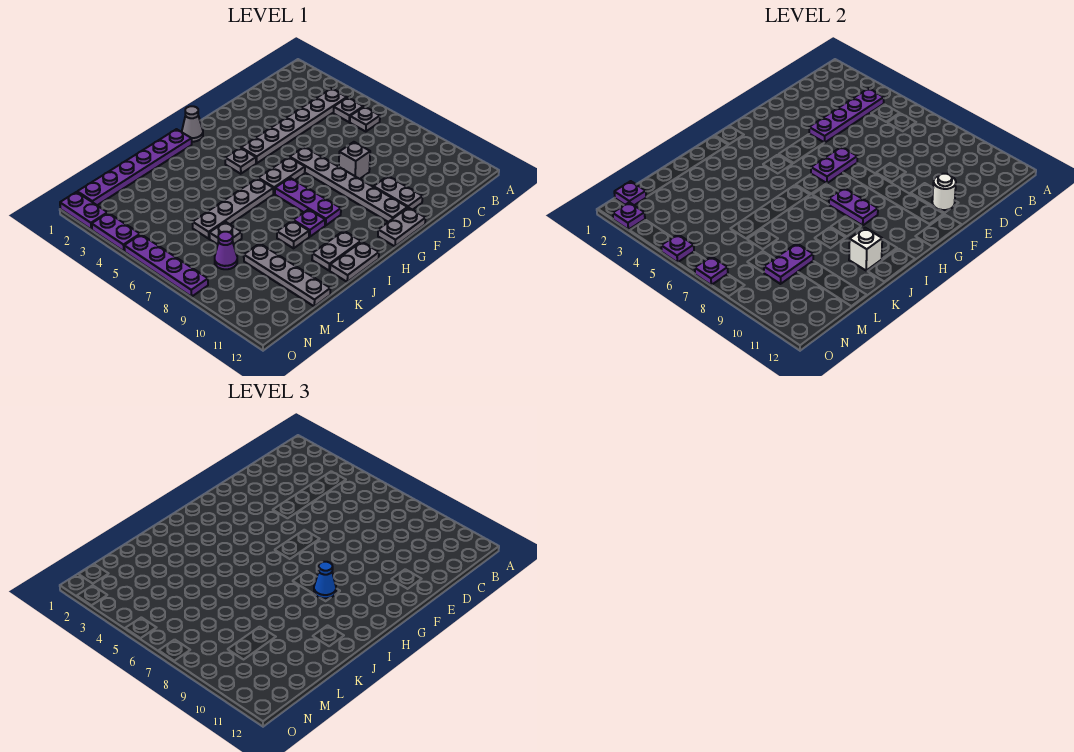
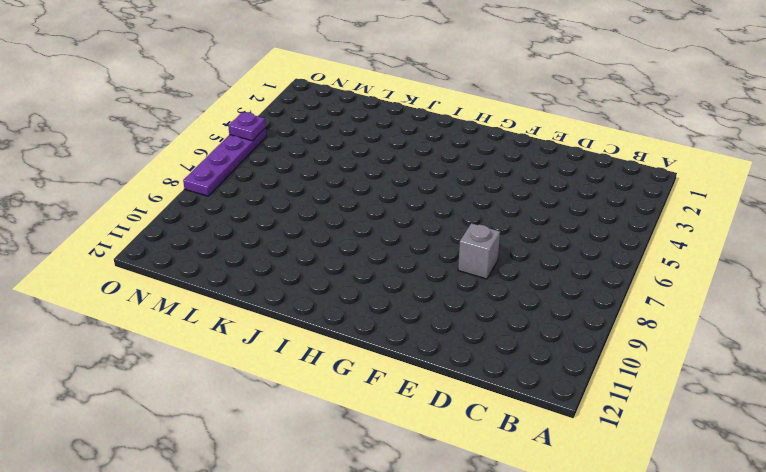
none -> grey 1x6 plate [241,88,347,163]
none -> grey 1x1 plate [333,98,363,122]
none -> grey 1x1 plate [350,107,380,131]
none -> grey 1x2 plate [373,176,423,210]

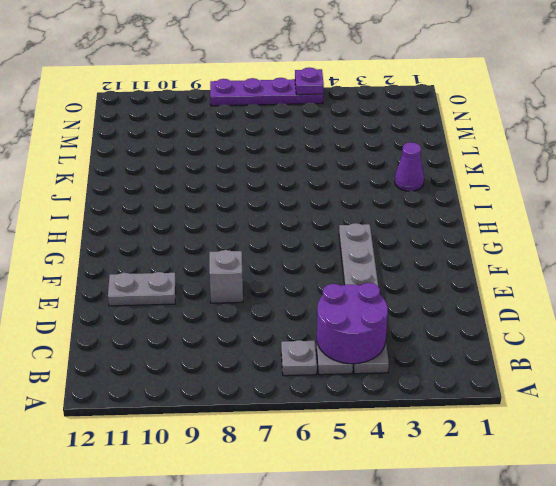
purple 2x2 round brick [317,283,388,364] -> purple 1x4 plate [809,88,884,143]
purple 1x1 cone [395,142,424,191] -> purple 1x1 cone moved to [215,232,237,269]
none -> grey 1x6 plate [290,147,407,222]
none -> grey 1x2 plate [378,208,426,246]
none -> grey 1x2 plate [258,157,305,194]
none -> grey 1x1 cone [182,106,203,142]

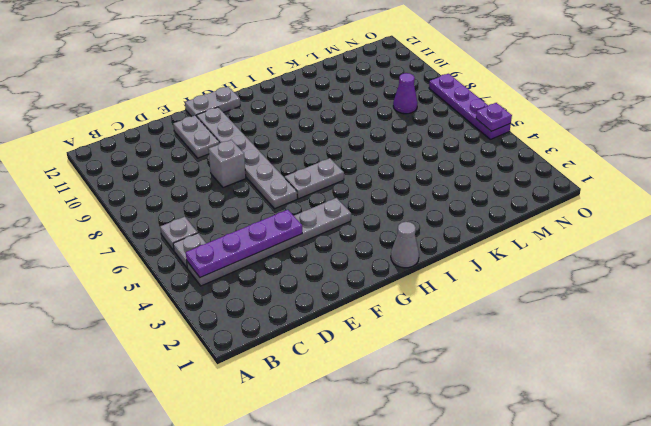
none -> grey 1x1 plate [225,148,256,174]
none -> purple 1x3 plate [275,178,341,225]
none -> purple 1x6 plate [78,129,192,205]
none -> grey 1x4 plate [193,178,273,239]

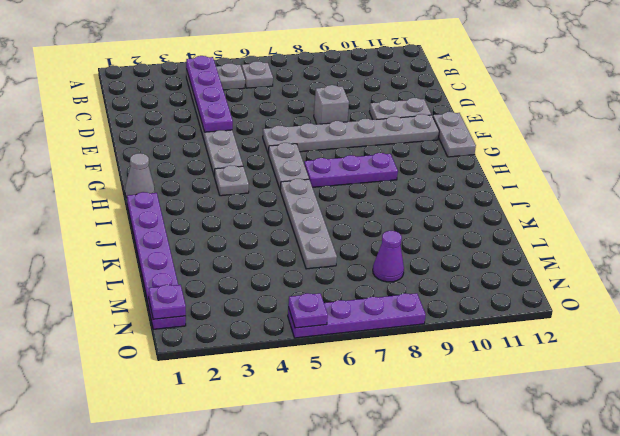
none -> purple 1x1 plate [293,209,325,237]
none -> grey 1x2 plate [312,231,361,270]
none -> grey 1x2 plate [330,242,379,282]
none -> grey 1x1 plate [277,220,309,248]

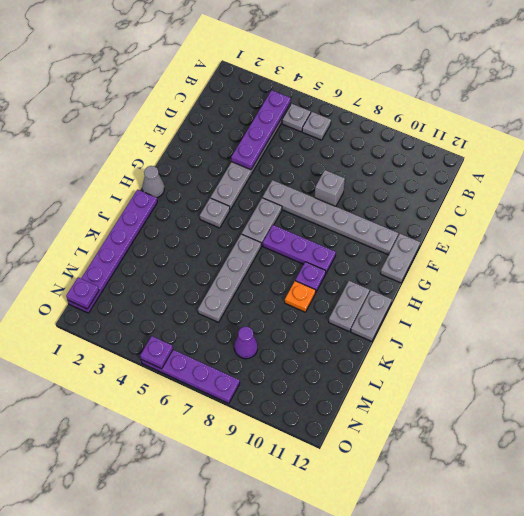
orange 1x1 plate [285,281,316,312] -> grey 1x1 plate [277,220,309,248]
none -> grey 1x2 plate [373,176,423,210]
none -> grey 1x1 plate [209,222,242,244]
none -> grey 1x4 plate [244,243,330,306]
none -> purple 1x2 plate [60,192,108,230]

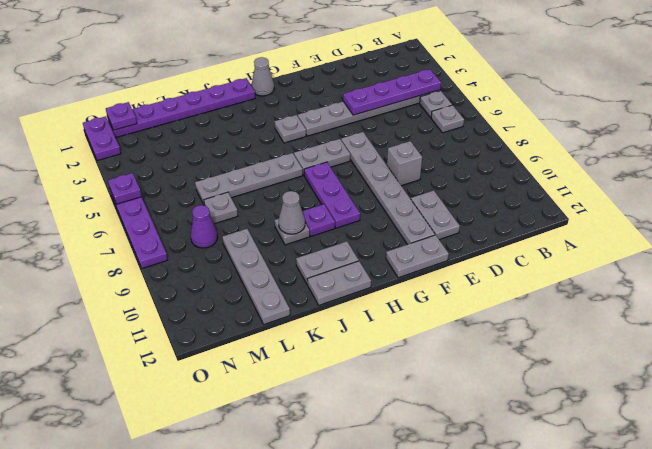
grey 1x1 cone [279,191,305,234] -> none
none -> purple 1x2 plate [92,213,140,251]
none -> white 1x1 round brick [932,174,956,210]
none -> purple 1x2 plate [811,147,857,183]
none -> purple 1x2 plate [829,188,878,225]

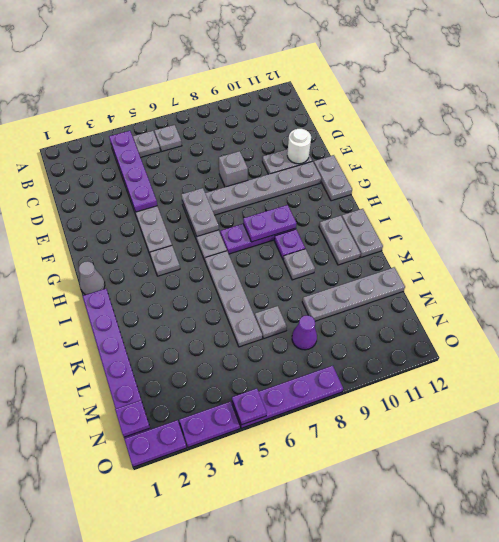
grey 1x2 plate [181,188,219,236] -> purple 1x2 plate [811,147,857,183]
none -> white 1x1 brick [849,228,882,270]
none -> purple 1x2 plate [764,243,813,284]
none -> purple 1x1 plate [613,202,645,230]
none -> purple 1x1 plate [695,256,728,285]

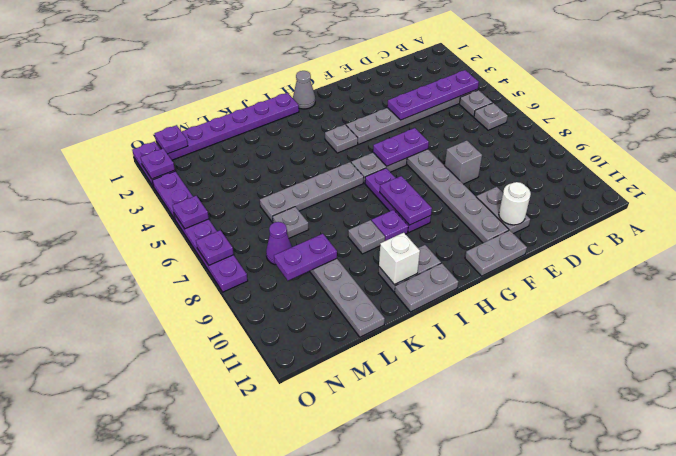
none -> blue 1x1 cone [314,562,336,598]

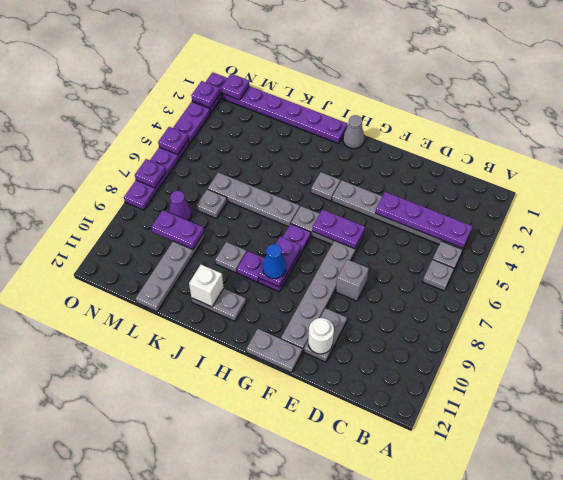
none -> grey 1x2 plate [330,242,379,282]

